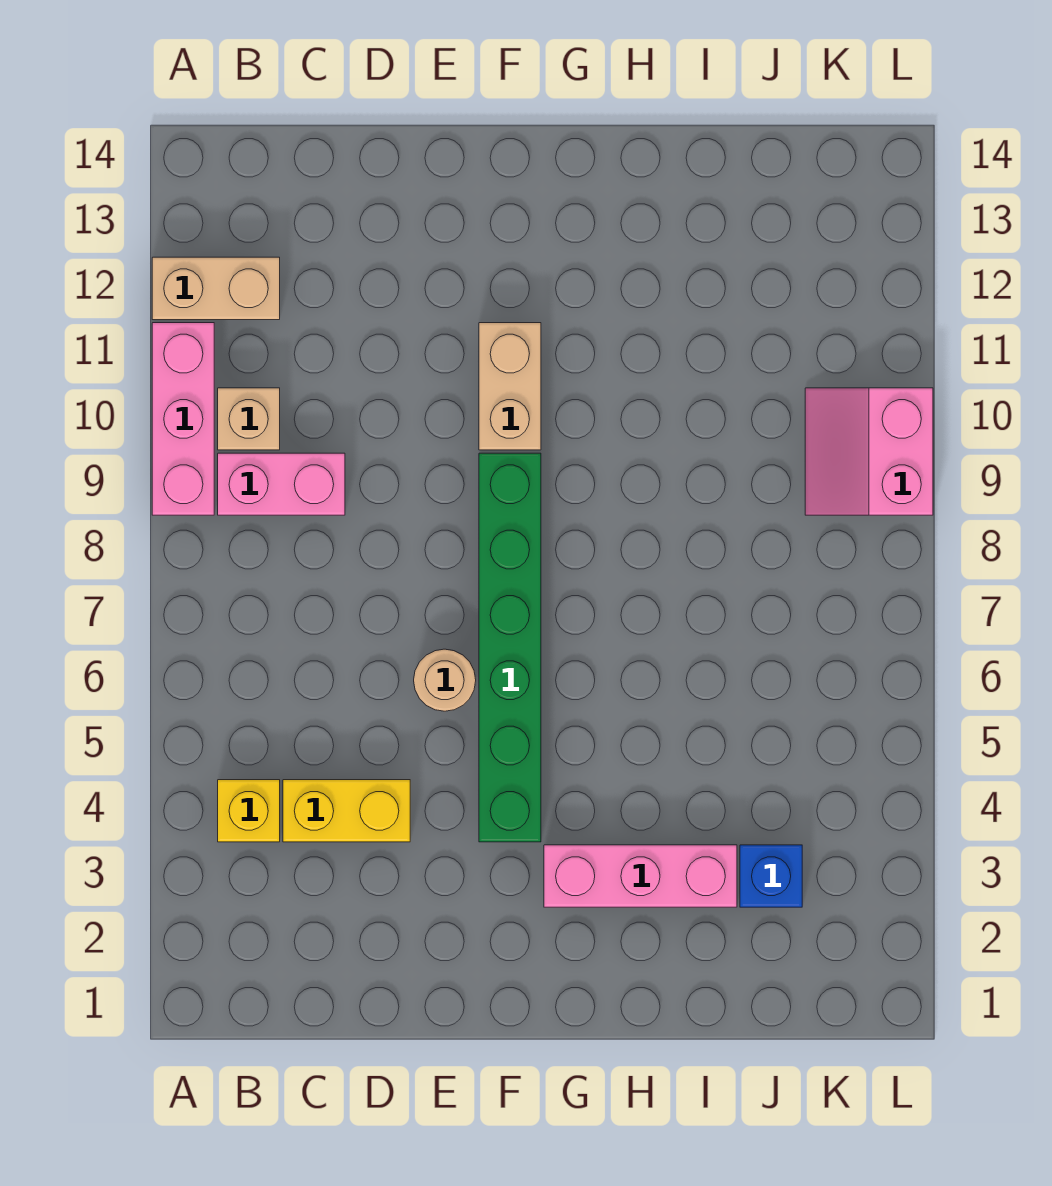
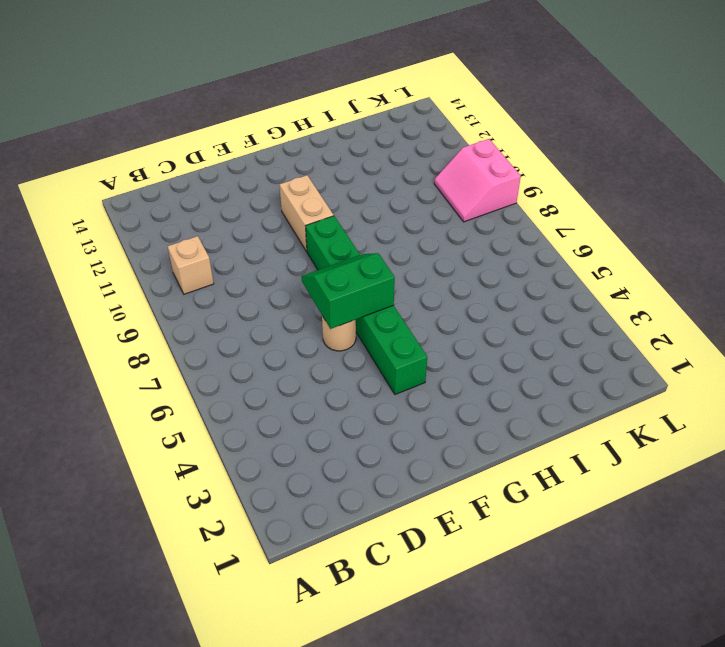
green 2x2 slope [301,253,395,329] -> none
none -> pink 1x3 brick [152,323,214,515]
none -> tan 1x2 brick [152,257,280,320]
none -> yellow 1x1 brick [218,780,280,842]

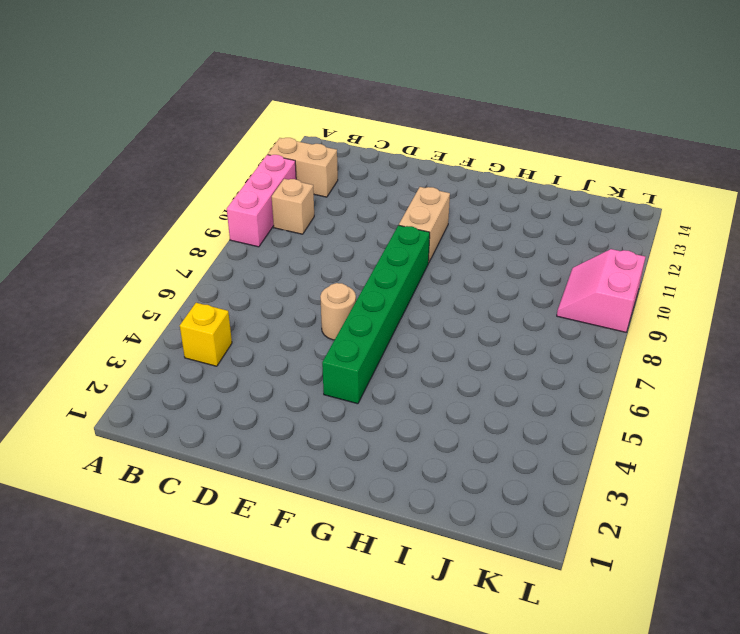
none -> pink 1x2 brick [218,453,345,515]
none -> yellow 1x2 brick [283,780,410,842]
none -> pink 1x3 brick [544,845,737,907]

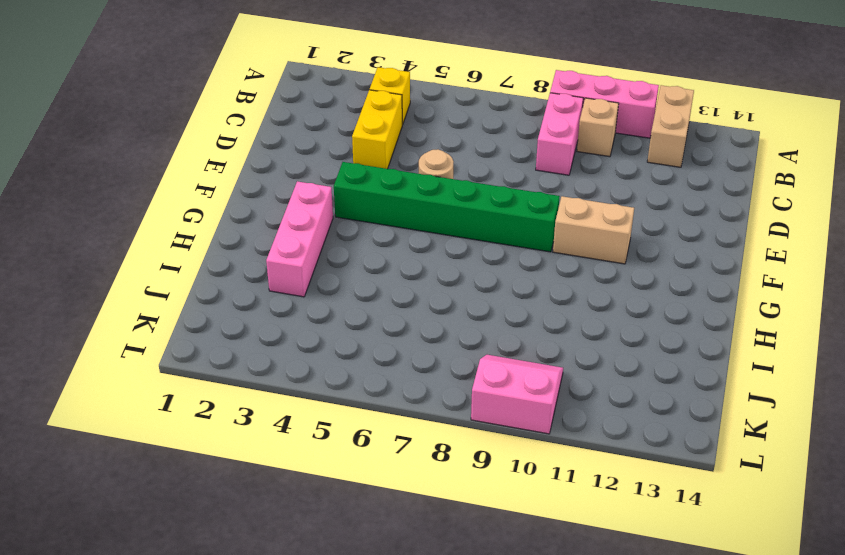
none -> blue 1x1 brick [740,845,802,907]

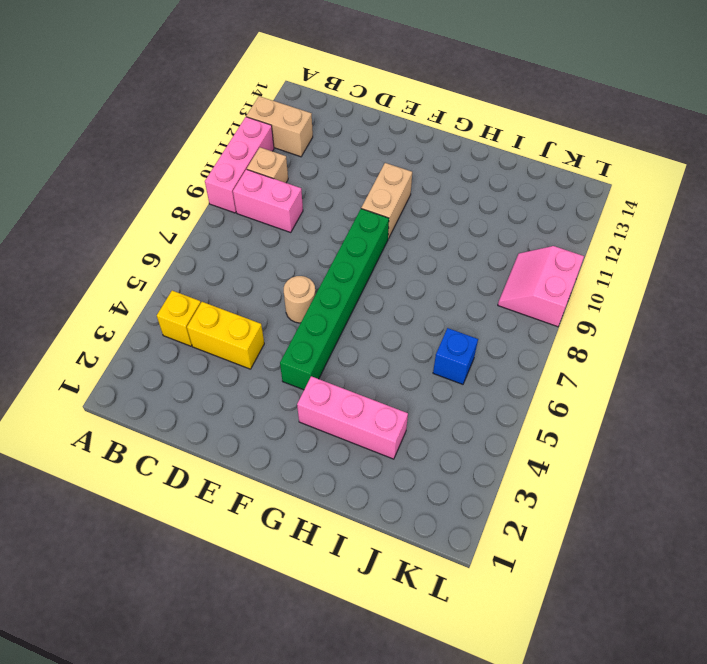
blue 1x1 brick [433,328,478,384] -> blue 1x1 brick moved to [740,845,802,907]

